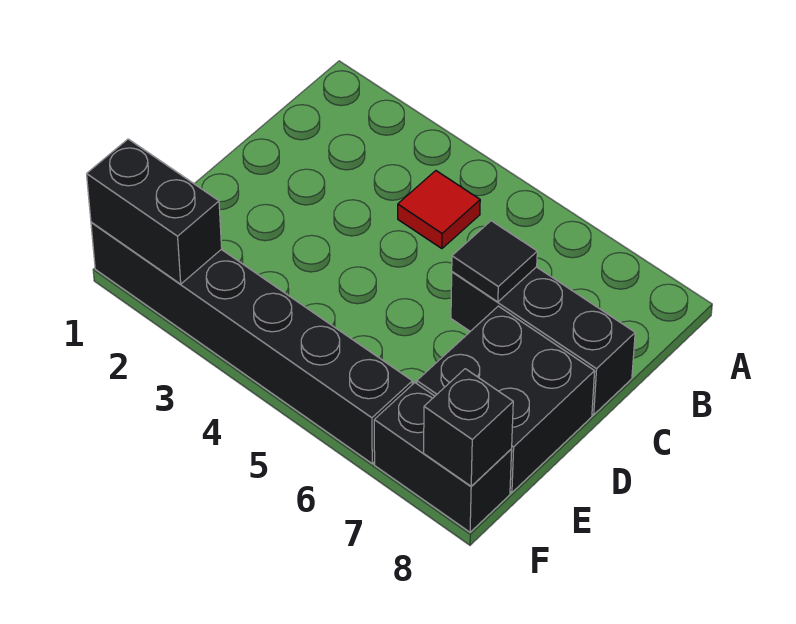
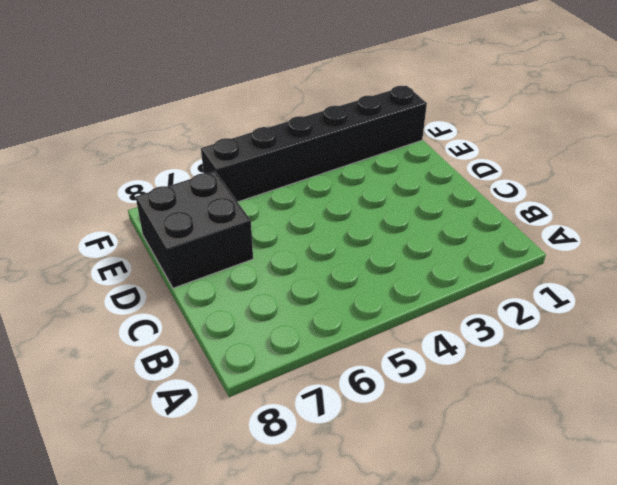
none -> red 1x1 tile [398,171,480,249]
none -> black 1x3 brick [451,267,635,415]

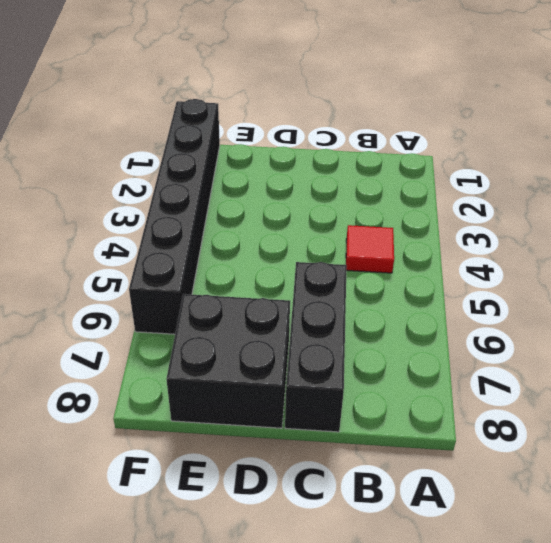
none -> black 1x2 brick [374,383,512,532]
none -> black 1x1 tile [452,221,537,302]

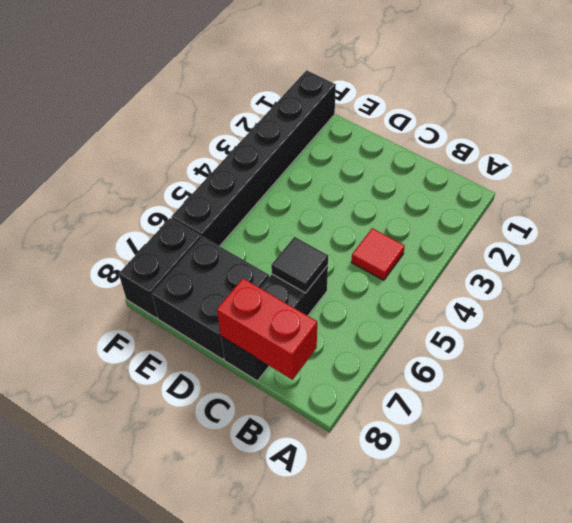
red 1x2 brick [217,278,317,380] -> none
none -> black 1x2 brick [87,139,222,284]
none -> black 1x1 brick [424,369,513,486]

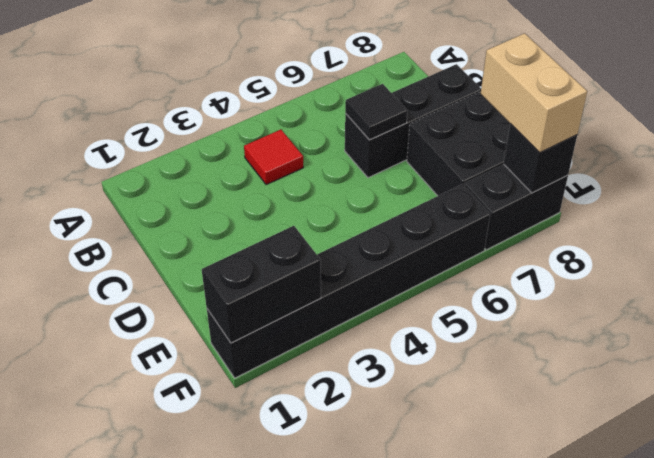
tan 1x2 brick [481,33,587,153] -> none

